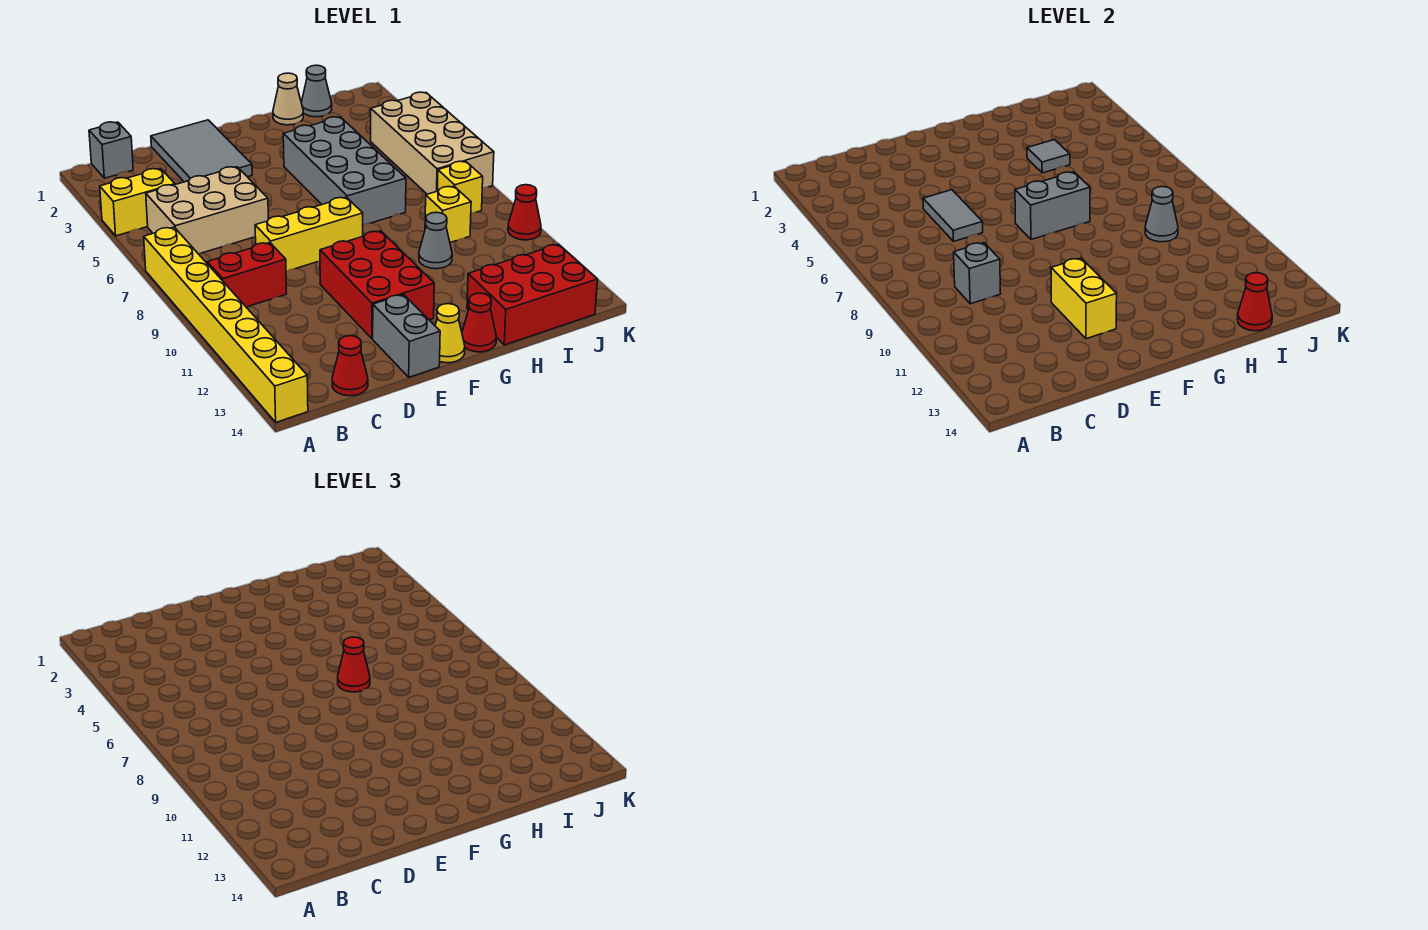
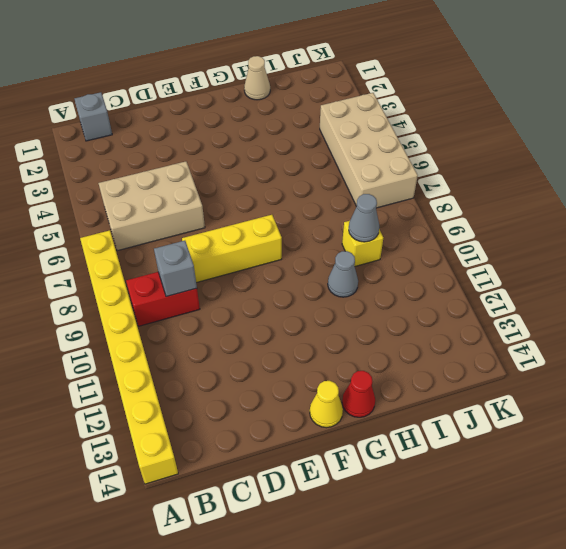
none -> yellow 1x2 brick [100,169,175,236]
none -> red 1x1 cone [332,336,368,396]
none -> grey 2x3 tile [151,120,252,182]

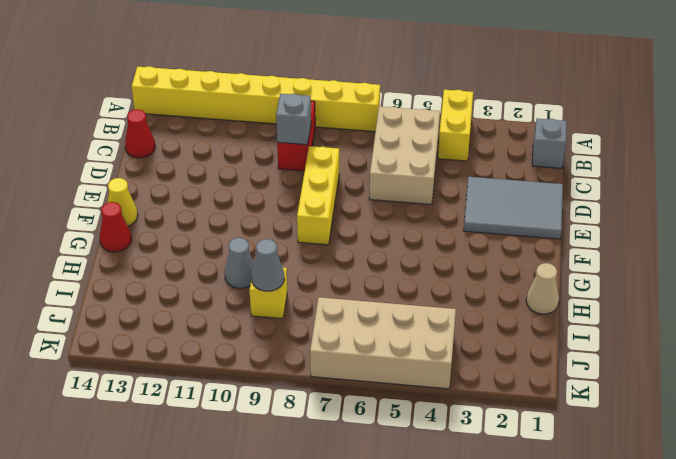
none -> red 2x3 brick [320,231,434,339]
none -> grey 1x2 brick [373,294,440,377]
none -> grey 2x4 brick [283,117,406,225]

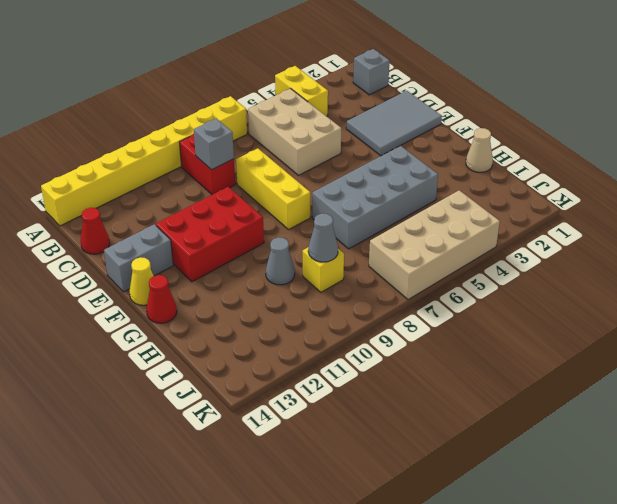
none -> red 2x3 brick [467,244,597,345]
none -> grey 1x1 cone [301,65,332,117]
none -> yellow 1x1 brick [437,161,483,213]

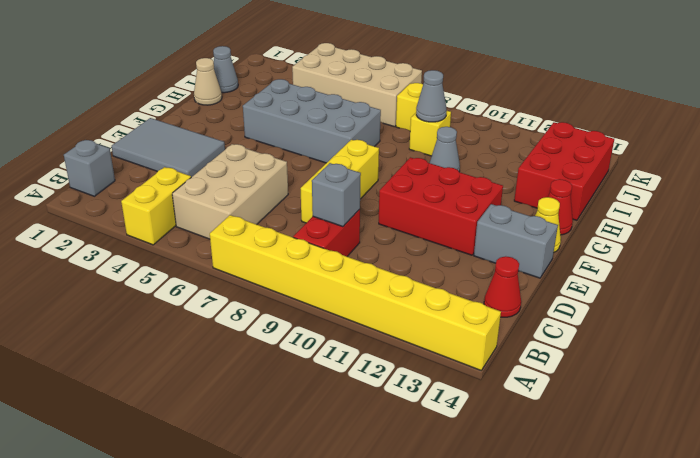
none -> red 1x1 cone [508,185,541,240]
none -> grey 1x2 tile [923,190,983,241]
none -> yellow 1x2 brick [1051,258,1117,339]

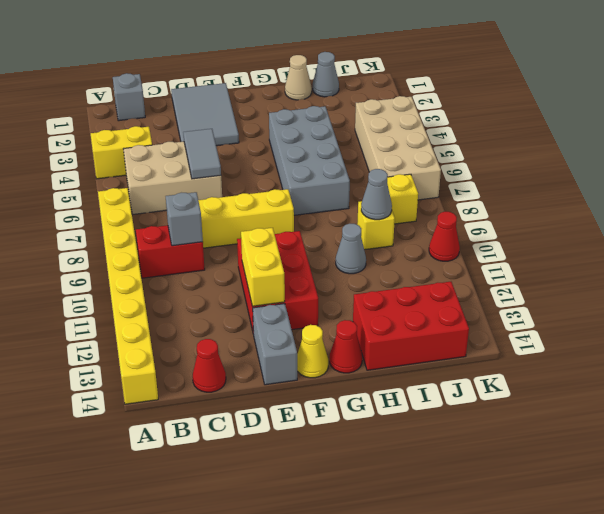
none -> grey 1x2 brick [1015,172,1090,240]
none -> grey 1x1 tile [1027,140,1070,173]
none -> red 1x1 cone [1237,273,1272,331]

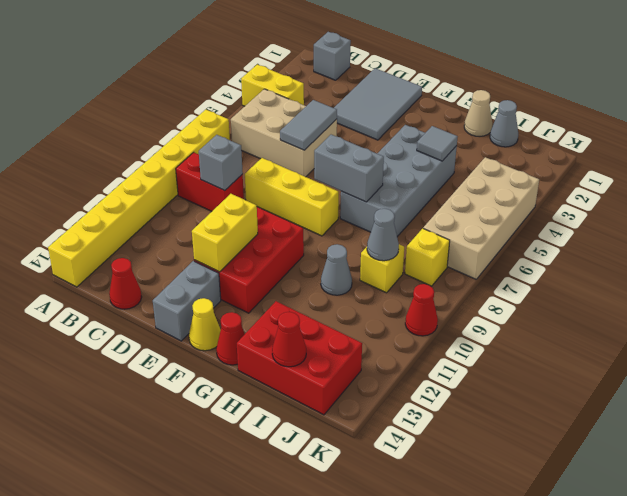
none -> red 1x1 cone [338,637,370,692]

